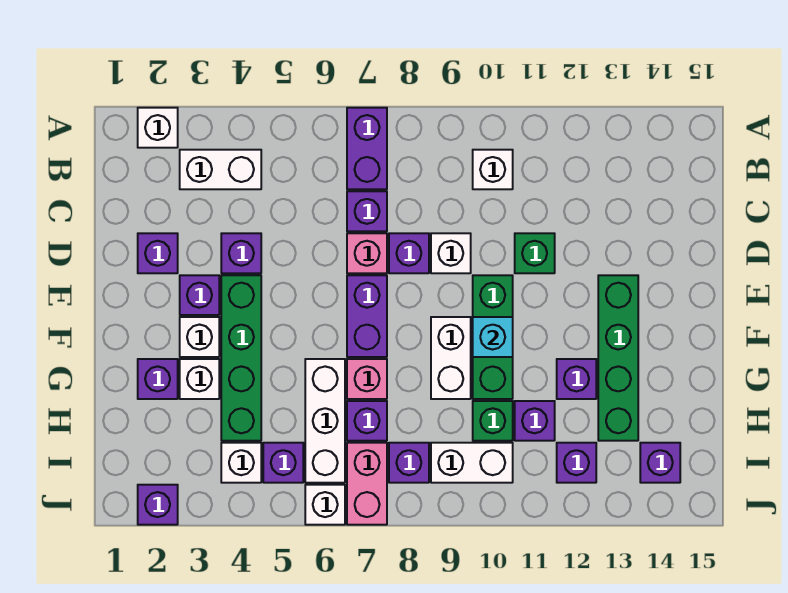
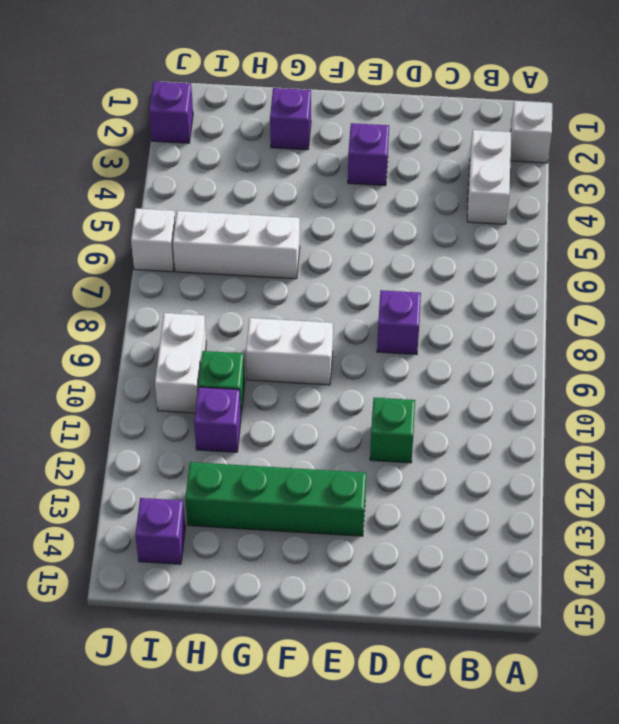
none -> purple 1x2 brick [347,108,387,189]
none -> white 1x1 brick [473,150,513,189]
none -> purple 1x1 brick [347,191,387,231]
none -> purple 1x1 brick [138,233,178,273]

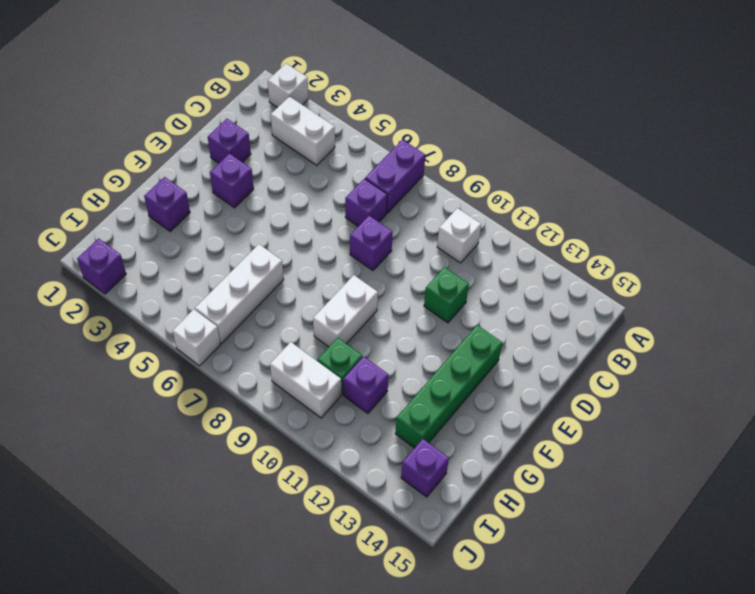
none -> purple 1x1 brick [221,233,261,273]
none -> pink 1x1 brick [347,233,387,273]
none -> white 1x1 brick [431,233,471,273]
none -> green 1x4 brick [221,275,261,441]

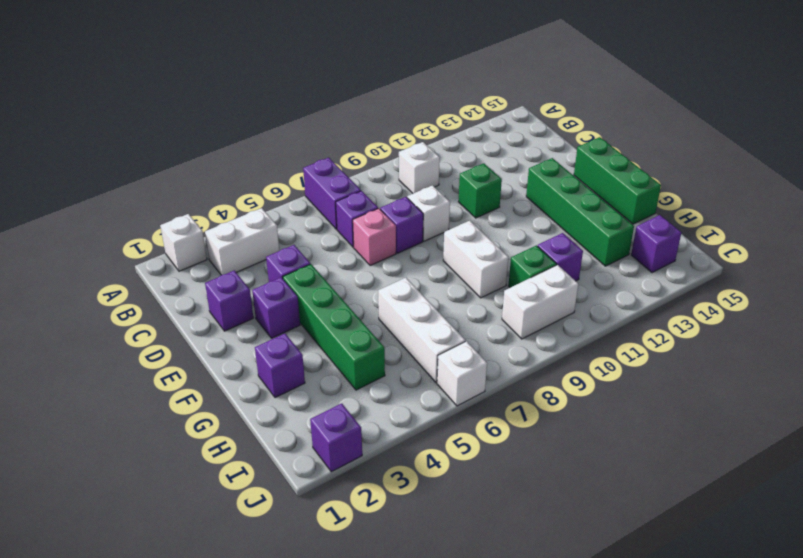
green 1x3 brick [574,137,661,224] -> green 1x3 brick moved to [473,275,513,399]
none -> purple 1x2 brick [347,275,387,357]
none -> white 1x1 brick [180,317,219,357]
none -> white 1x1 brick [180,359,219,399]
none -> pink 1x1 brick [347,359,387,399]

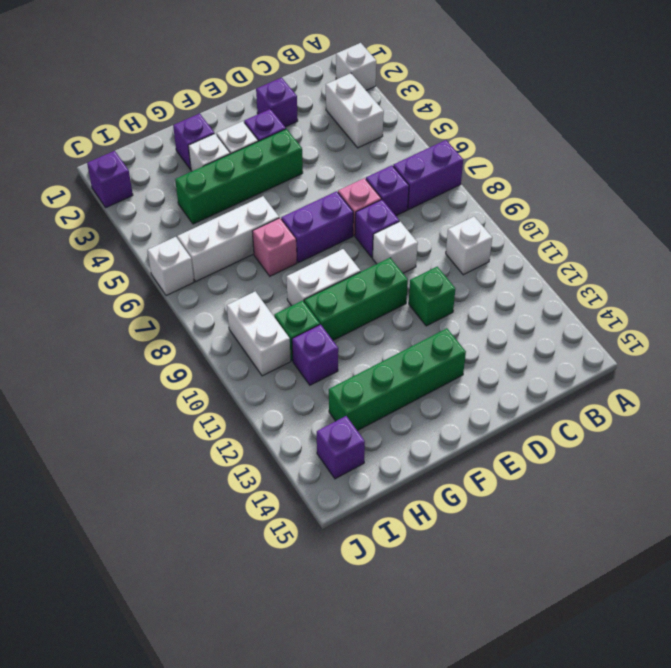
none -> purple 1x1 brick [221,233,261,273]
none -> purple 1x1 brick [557,359,596,399]
none -> purple 1x1 brick [347,401,387,441]
none -> white 1x1 brick [221,443,261,483]

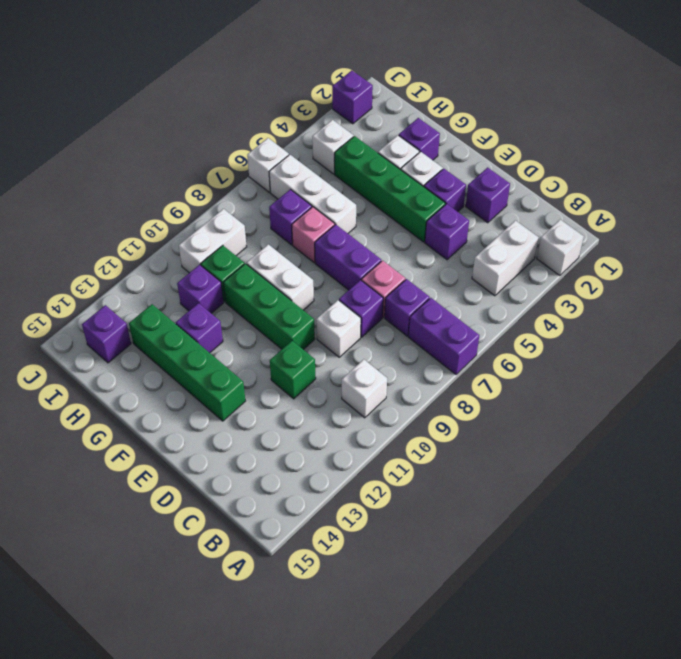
none -> purple 1x1 brick [263,443,303,483]
none -> pink 1x2 brick [347,443,387,525]
none -> purple 1x1 brick [389,443,429,483]
none -> purple 1x1 brick [557,443,596,483]

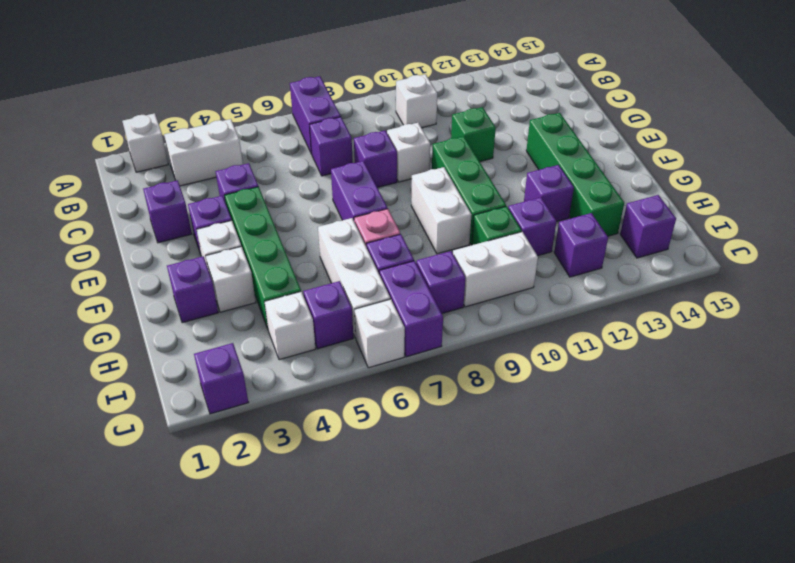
purple 1x2 brick [379,261,443,357] -> pink 1x2 brick [347,443,387,525]
none -> pink 1x1 brick [347,233,387,273]
none -> cyan 1x1 brick [473,317,513,357]

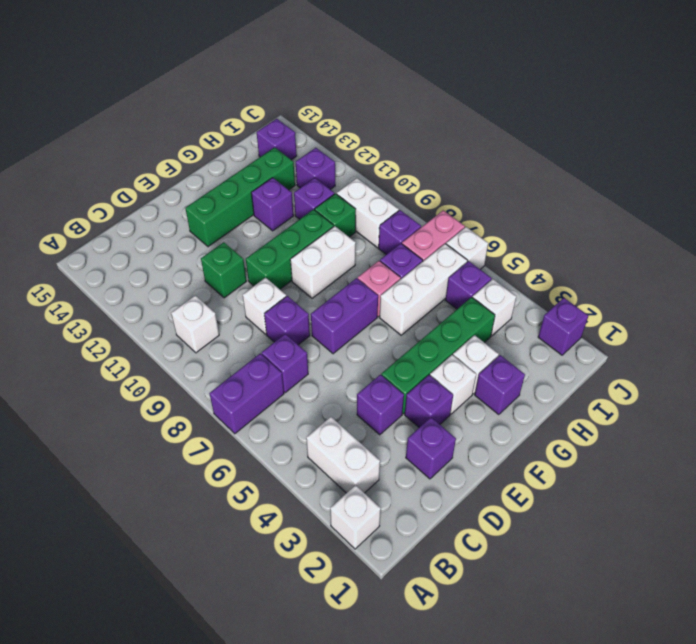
none -> pink 1x1 brick [347,233,387,273]
none -> cyan 1x1 brick [473,317,513,357]

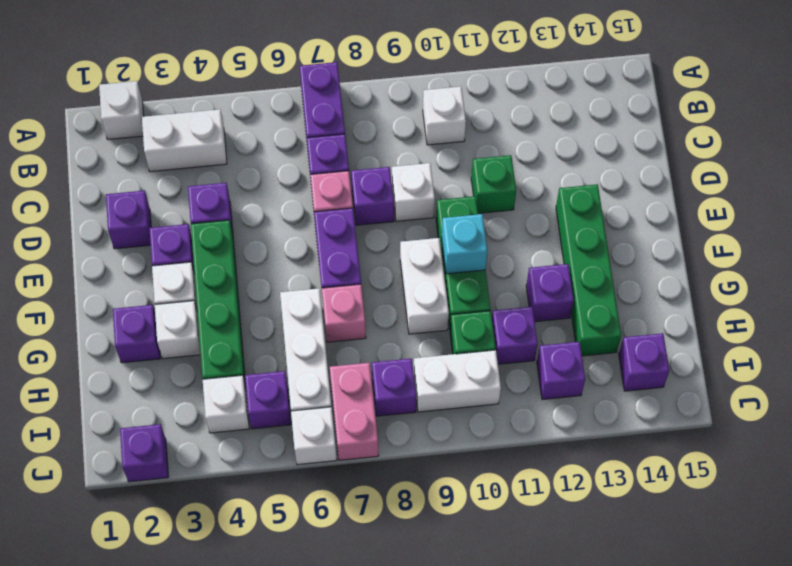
none -> purple 1x1 brick [347,401,387,441]

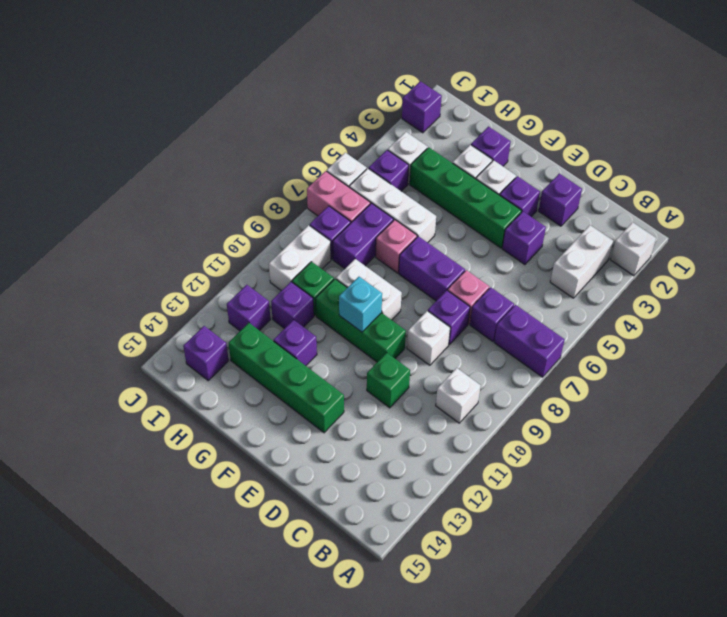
purple 1x2 brick [333,203,394,269] -> purple 1x1 brick [347,401,387,441]

